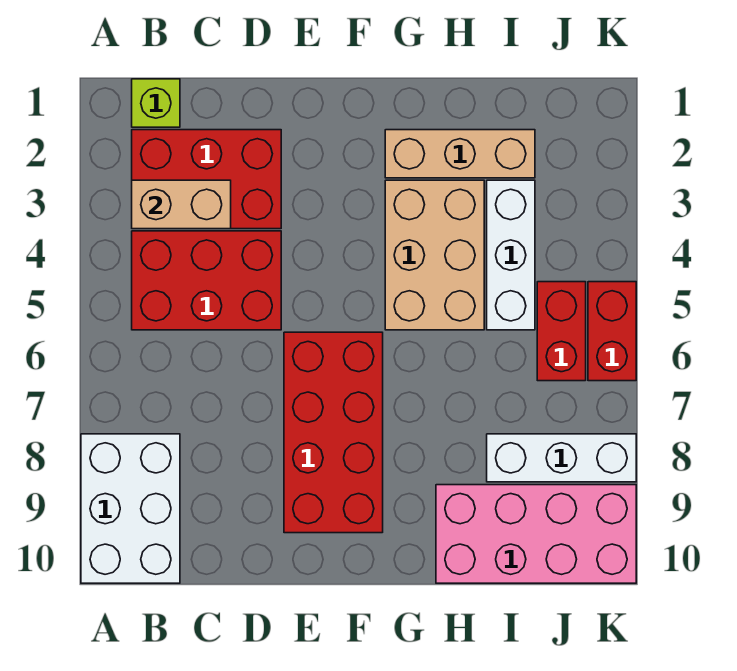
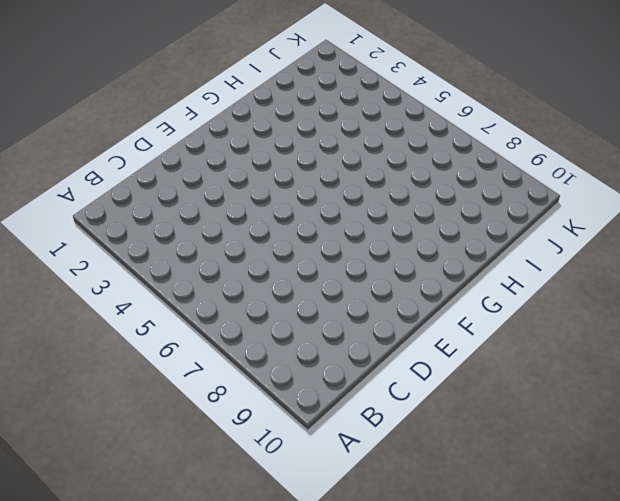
none -> white 2x3 brick [81,434,180,583]
none -> lime 1x1 brick [132,79,180,127]
none -> red 2x3 brick [132,130,281,229]

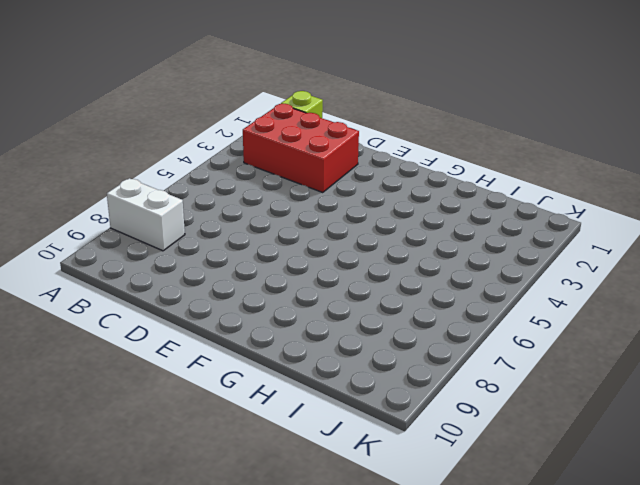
white 1x2 brick [107,178,185,251] -> white 2x3 brick [81,434,180,583]
none -> red 2x3 brick [132,231,281,330]
none -> red 2x4 brick [284,332,383,533]
none -> tan 1x3 brick [385,130,535,178]

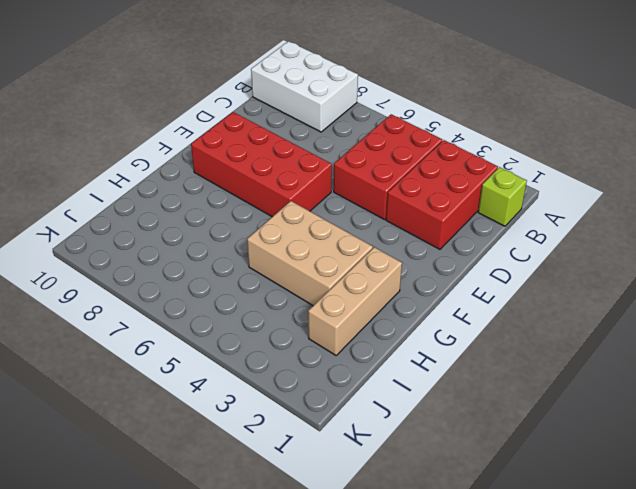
none -> pink 2x4 brick [436,485,636,583]
none -> white 1x3 brick [487,180,535,330]
none -> white 1x3 brick [487,434,636,482]

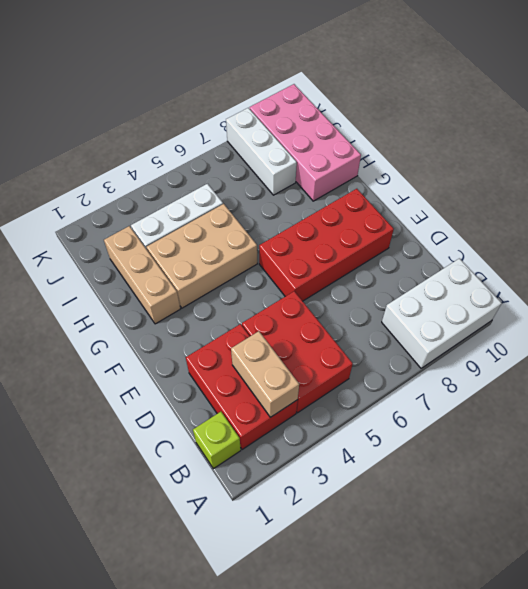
none -> red 1x2 brick [537,282,586,381]
none -> red 1x2 brick [588,282,636,381]

